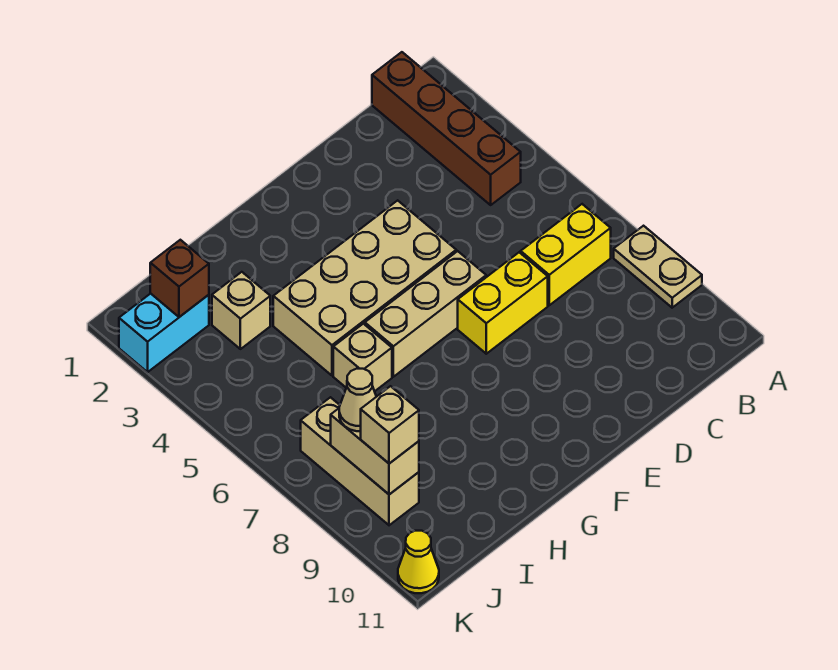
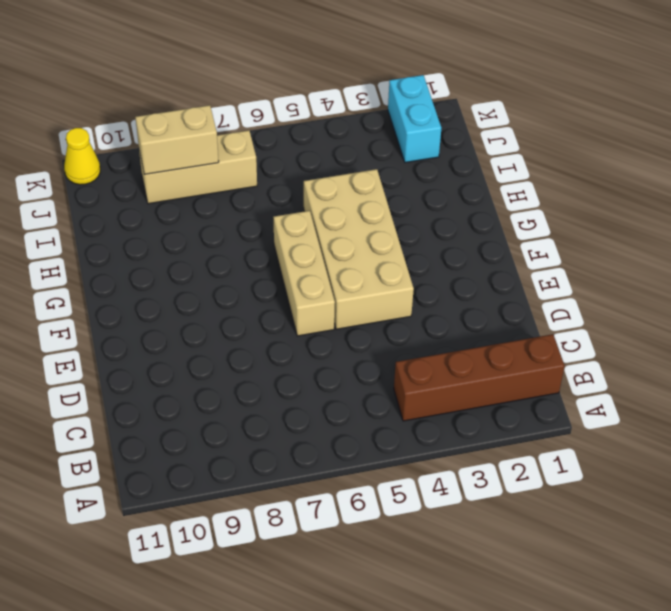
none -> tan 1x2 plate [614,226,702,308]
none -> yellow 1x2 brick [521,204,611,305]
none -> yellow 1x2 brick [458,252,548,354]

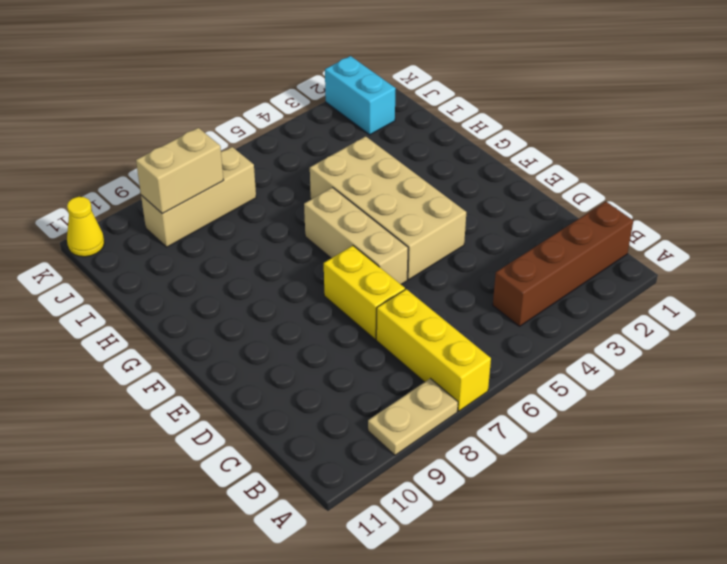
yellow 1x3 brick [376,289,491,411] -> yellow 1x2 brick [521,204,611,305]
none -> tan 1x1 brick [333,324,392,391]
none -> tan 1x1 brick [212,272,270,349]
none -> brown 1x1 brick [150,240,209,317]

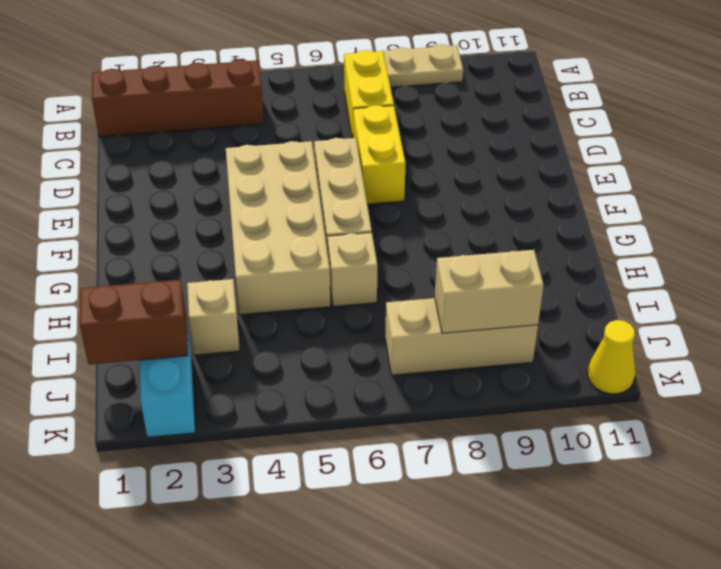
brown 1x2 brick [80,280,188,365] -> brown 1x1 brick [150,240,209,317]
none -> tan 1x1 cone [339,369,376,431]
none -> tan 1x1 brick [361,386,419,464]

